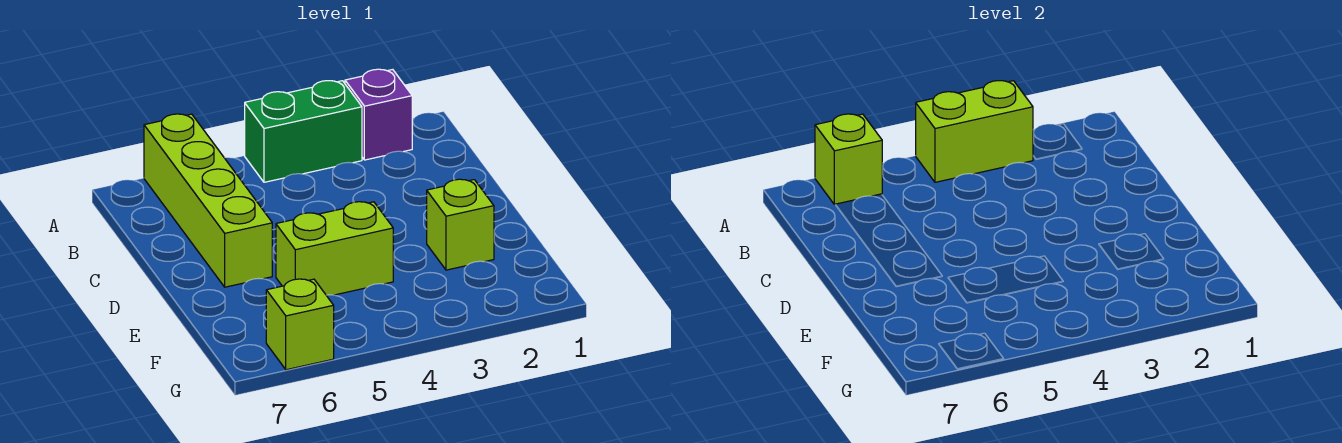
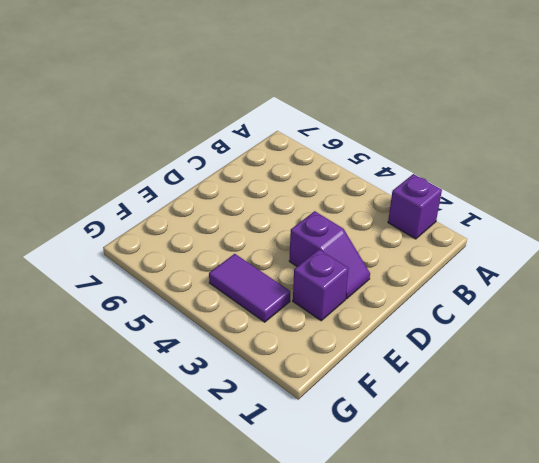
purple 1x2 slope [289,211,370,299] -> none
purple 1x1 brick [293,249,349,321] -> lime 1x1 brick [427,179,494,270]
purple 1x2 tile [209,254,290,322] -> none
none -> green 1x2 brick [245,81,362,182]
none -> lime 1x4 brick [144,114,272,287]

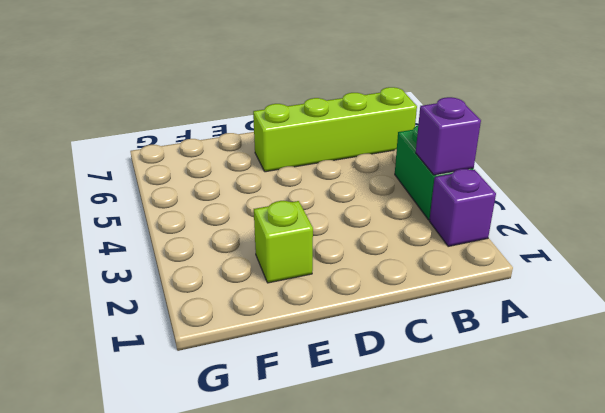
purple 1x1 brick [416,97,481,175] -> lime 1x2 brick [916,81,1033,182]
none -> lime 1x2 brick [276,202,393,295]
none -> lime 1x1 brick [266,279,334,370]

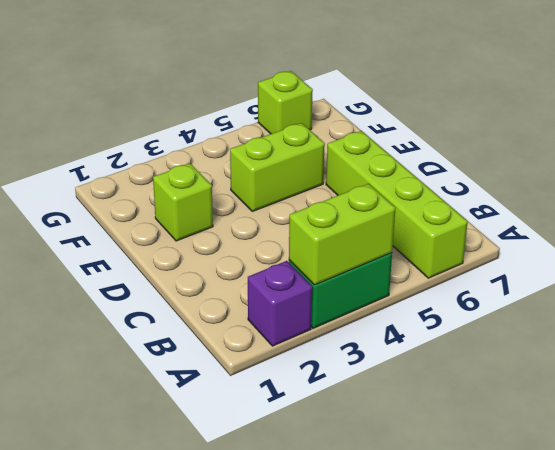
none -> lime 1x1 brick [815,114,882,205]

